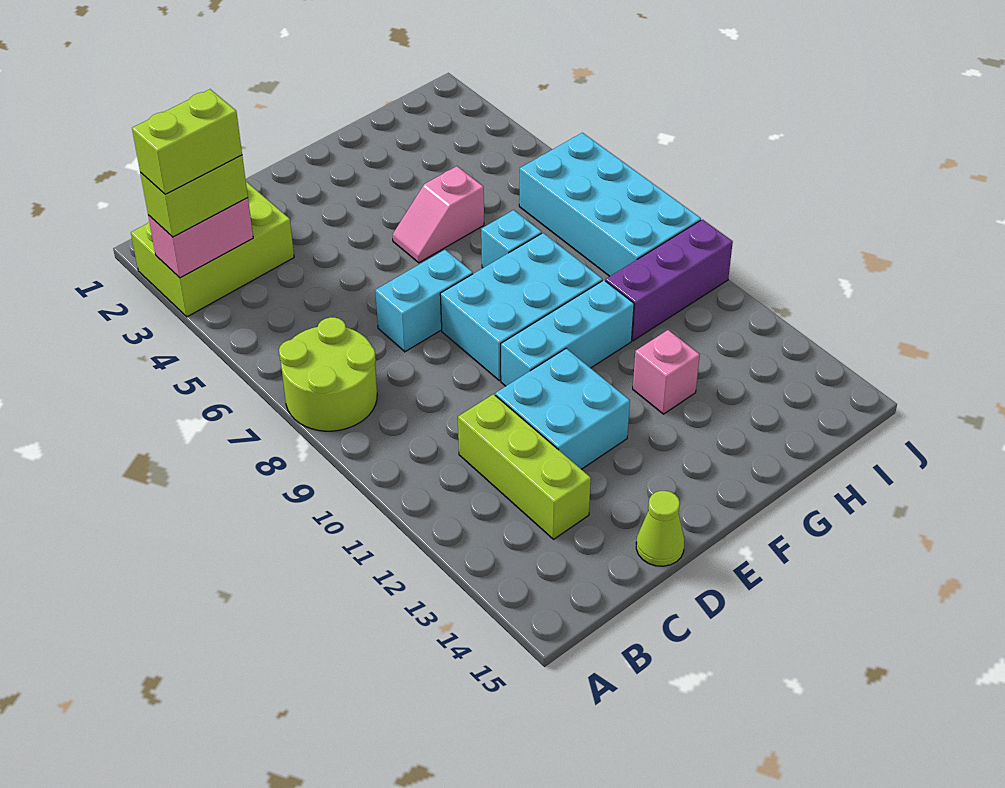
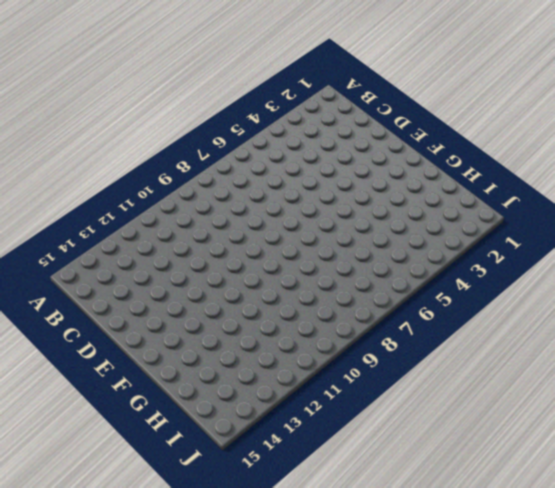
none -> lime 2x3 brick [131,182,294,317]
none -> lime 2x2 round brick [279,317,377,431]
none -> lime 1x3 brick [458,394,591,539]

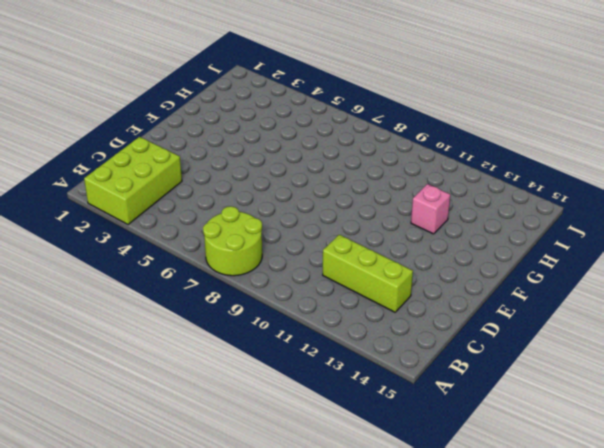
none -> cyan 1x2 brick [375,250,473,352]
none -> cyan 2x2 brick [495,348,630,469]
none -> lime 1x1 cone [636,491,684,566]

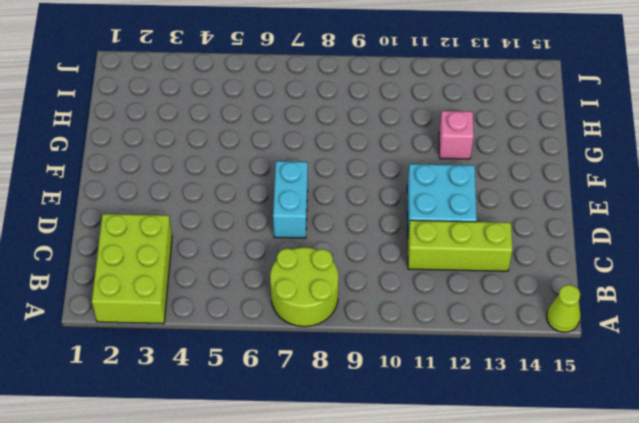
lime 1x1 cone [547,285,581,332] -> lime 1x1 cone moved to [636,491,684,566]
none -> cyan 2x3 brick [440,233,602,381]
none -> cyan 1x3 brick [501,280,634,386]
none -> pink 1x2 slope [393,166,484,263]

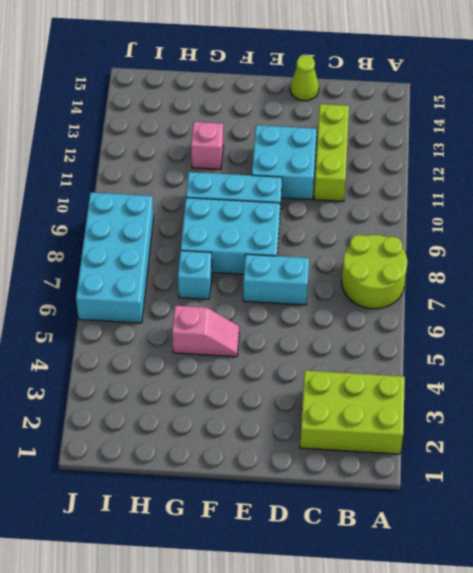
none -> purple 1x3 brick [606,220,733,341]
none -> pink 1x2 brick [148,198,253,278]
none -> lime 1x2 brick [140,155,248,237]

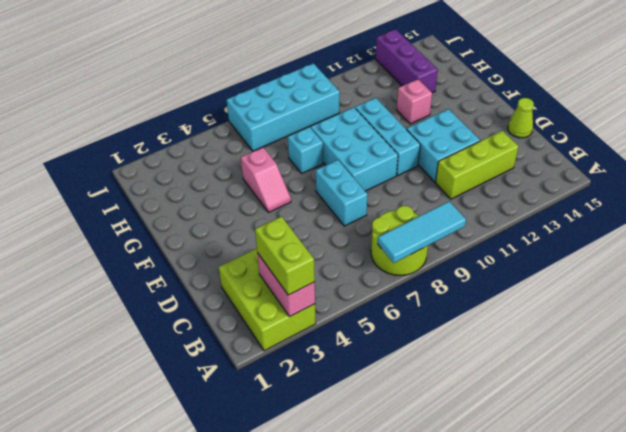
cyan 1x3 tile [378,201,466,263] -> none
purple 1x3 brick [376,29,438,93] -> purple 1x3 brick moved to [606,220,733,341]
none -> lime 1x2 brick [132,89,242,194]

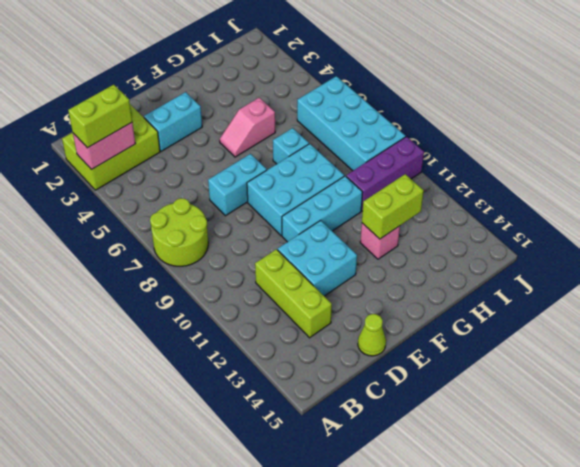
cyan 1x2 brick [144,92,202,151] -> none
lime 1x2 brick [362,174,424,239] -> lime 1x2 brick moved to [132,89,242,194]

